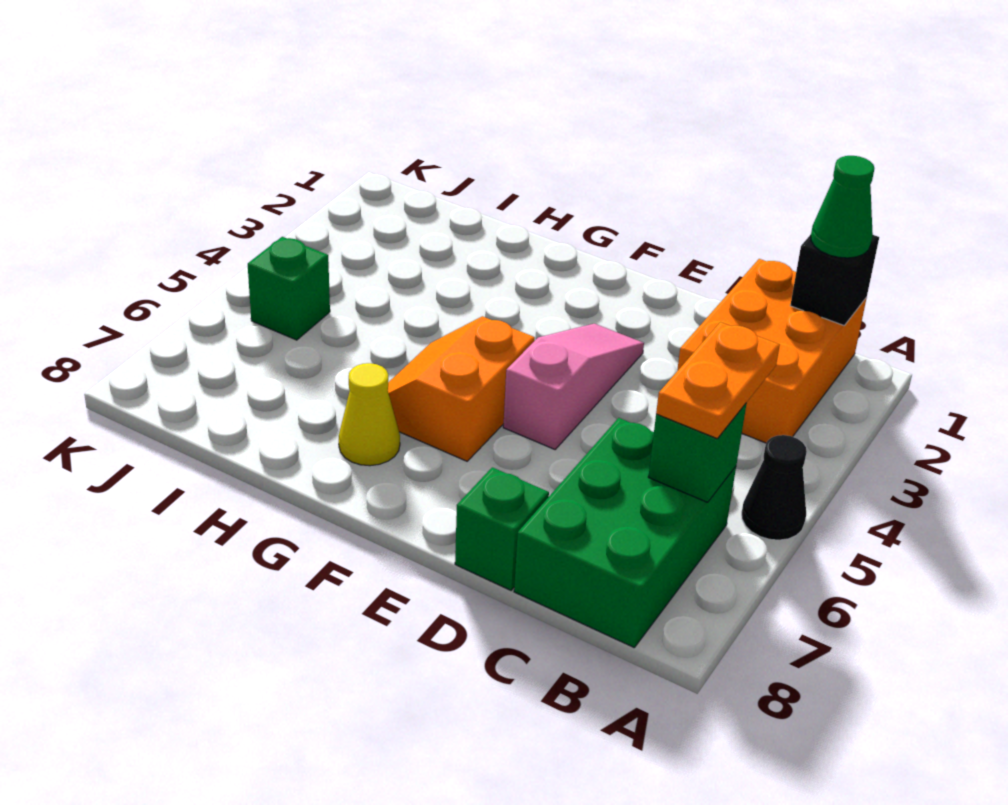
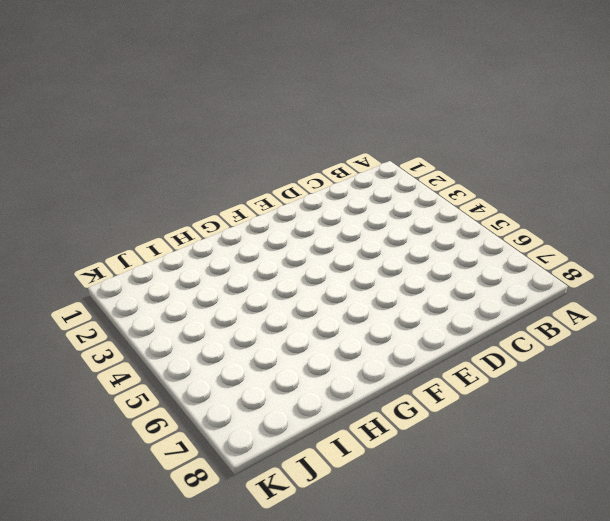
none -> black 1x1 cone [742,435,807,540]
none -> orange 2x3 brick [677,259,866,443]
none -> green 2x3 brick [514,418,736,648]

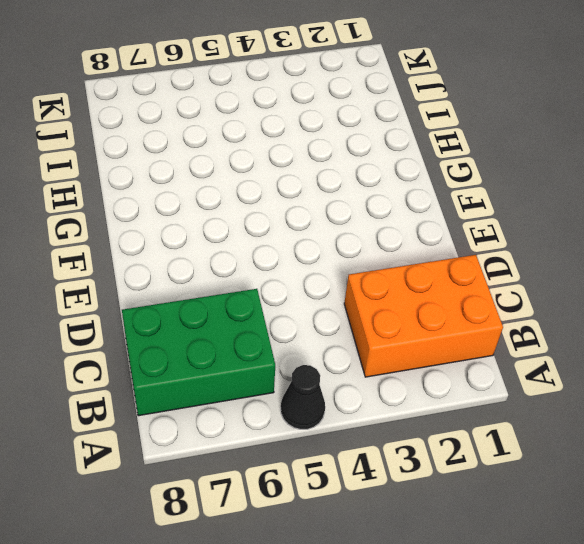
none -> green 1x1 brick [455,467,549,590]
none -> pink 1x3 slope [503,324,644,449]
none -> orange 2x2 slope [388,316,535,461]

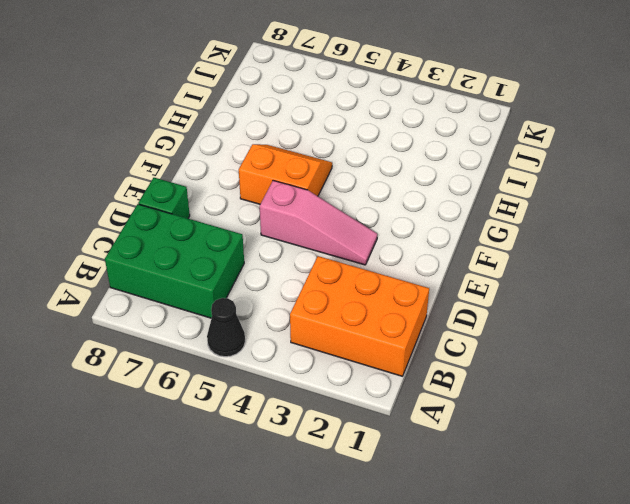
none -> yellow 1x1 cone [339,363,400,466]
none -> green 1x1 brick [248,237,330,340]
none -> black 1x1 brick [790,235,879,325]

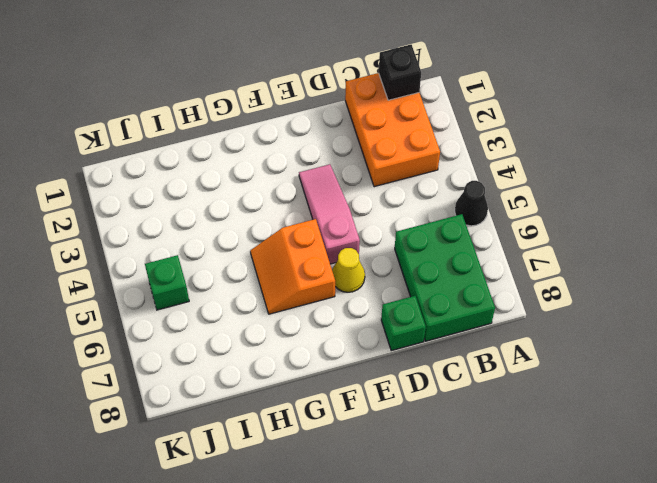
yellow 1x1 cone [332,248,365,292] -> yellow 1x1 cone moved to [339,363,400,466]
none -> green 1x1 brick [648,403,747,502]
none -> green 1x1 cone [811,156,874,258]
none -> orange 1x2 plate [656,322,780,438]

